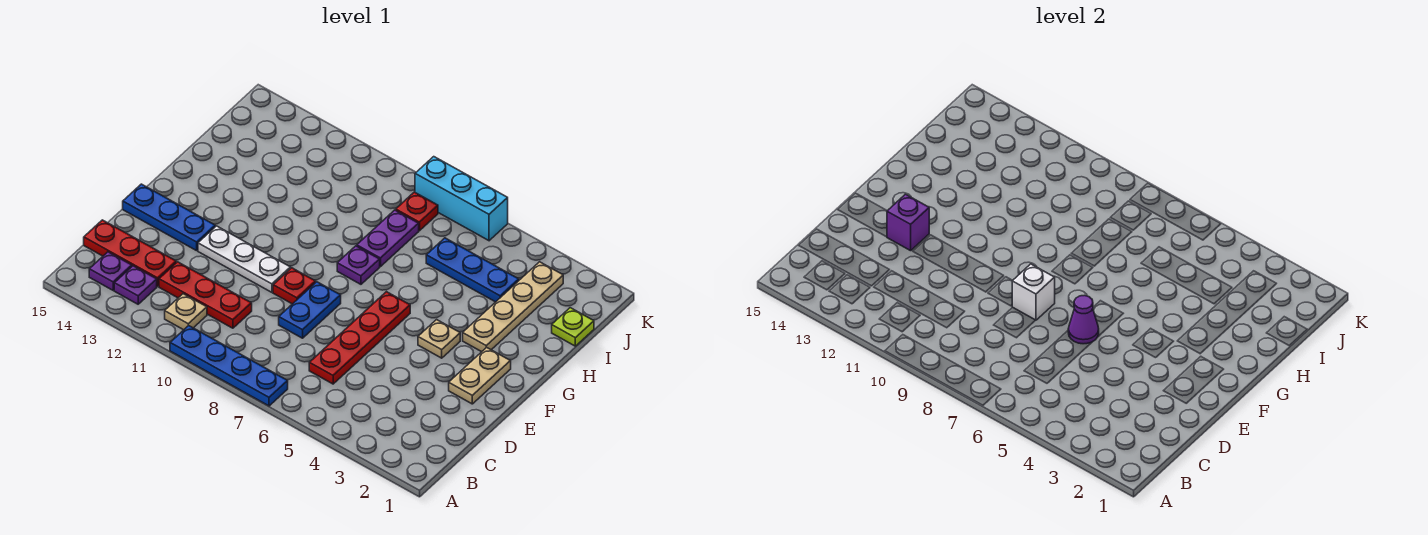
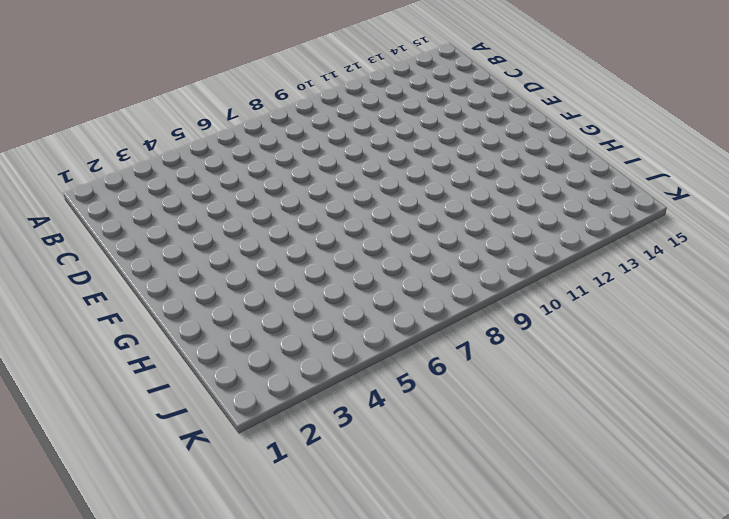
none -> blue 1x4 plate [170,326,288,406]
none -> tan 1x1 plate [165,294,207,330]
none -> purple 1x1 plate [114,266,157,304]

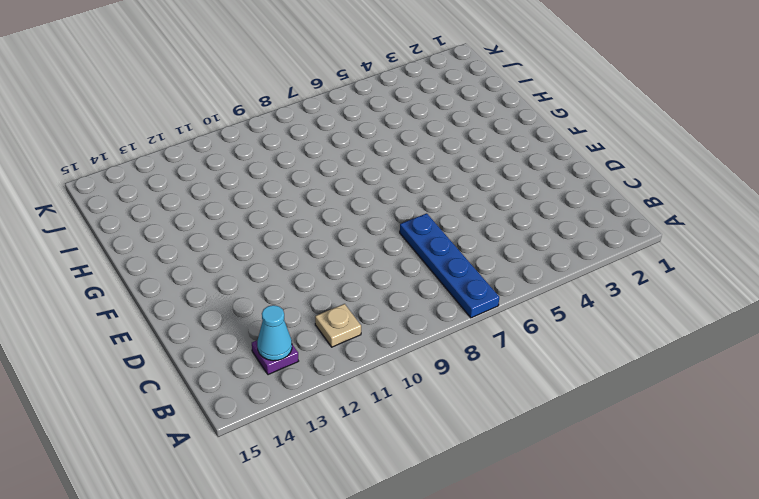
blue 1x4 plate [400,213,499,318] -> blue 1x4 plate turned to [170,326,288,406]
cyan 1x1 cone [257,305,292,361] -> none
none -> purple 1x1 plate [89,252,132,290]
none -> red 1x4 plate [309,292,410,384]
none -> red 1x3 plate [159,262,252,328]

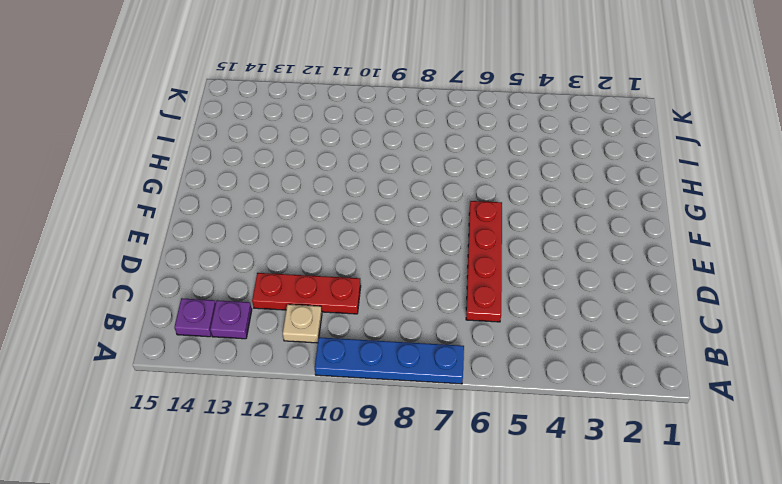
none -> red 1x3 plate [84,220,176,286]
none -> blue 1x2 plate [279,282,341,338]
none -> tan 1x2 plate [449,347,511,404]

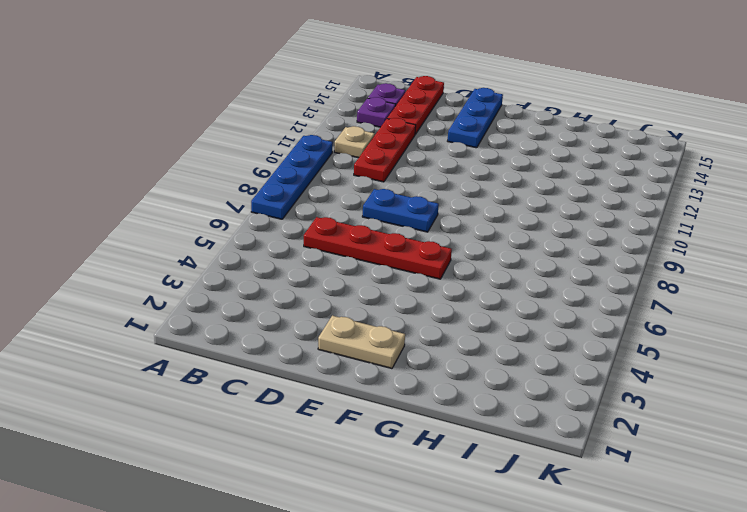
none -> red 1x1 plate [273,268,316,304]
none -> white 1x3 plate [198,226,290,292]
none -> tan 1x1 plate [418,320,460,358]

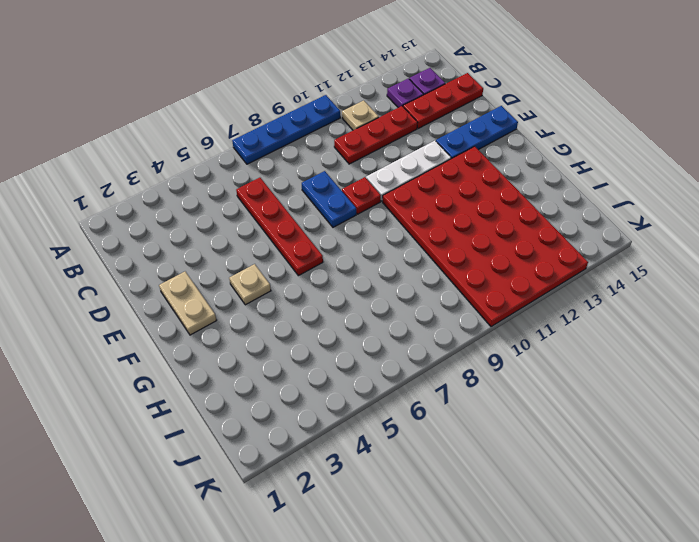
red 4x6 plate [383,146,588,327] -> none
none -> tan 1x4 plate [463,262,563,352]
none -> purple 1x1 plate [337,246,380,284]
none -> purple 1x2 plate [357,210,419,267]

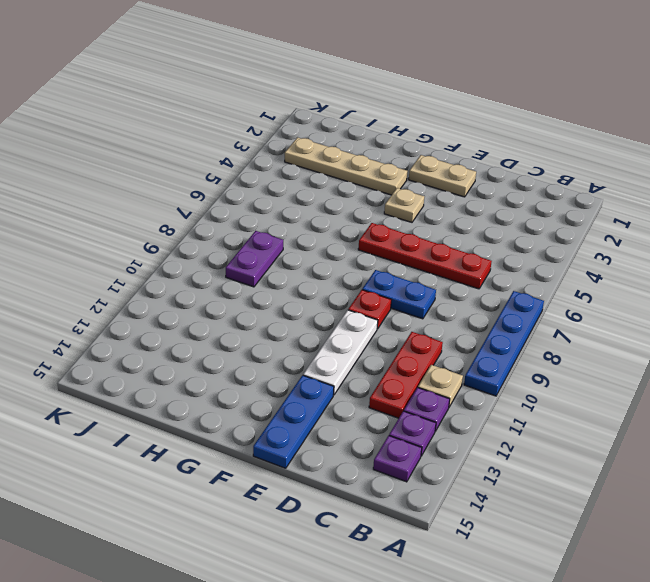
purple 1x1 plate [404,388,450,431] -> purple 1x1 plate moved to [337,246,380,284]
purple 1x2 plate [226,231,283,287] -> purple 1x2 plate turned to [357,210,419,267]
none -> red 1x3 plate [84,220,176,286]
none -> lime 1x1 plate [552,308,594,346]
none -> blue 1x3 plate [426,238,519,302]

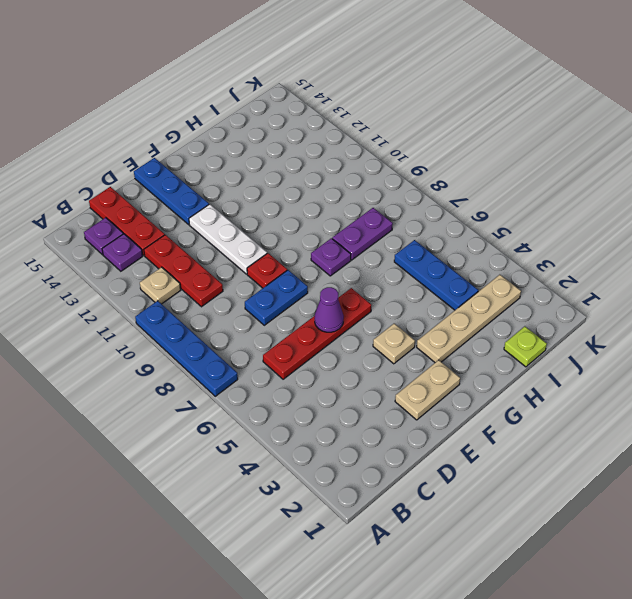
none -> red 1x1 plate [396,192,438,231]
none -> cyan 1x3 brick [415,157,508,241]
none -> white 1x1 brick [1012,264,1055,320]

